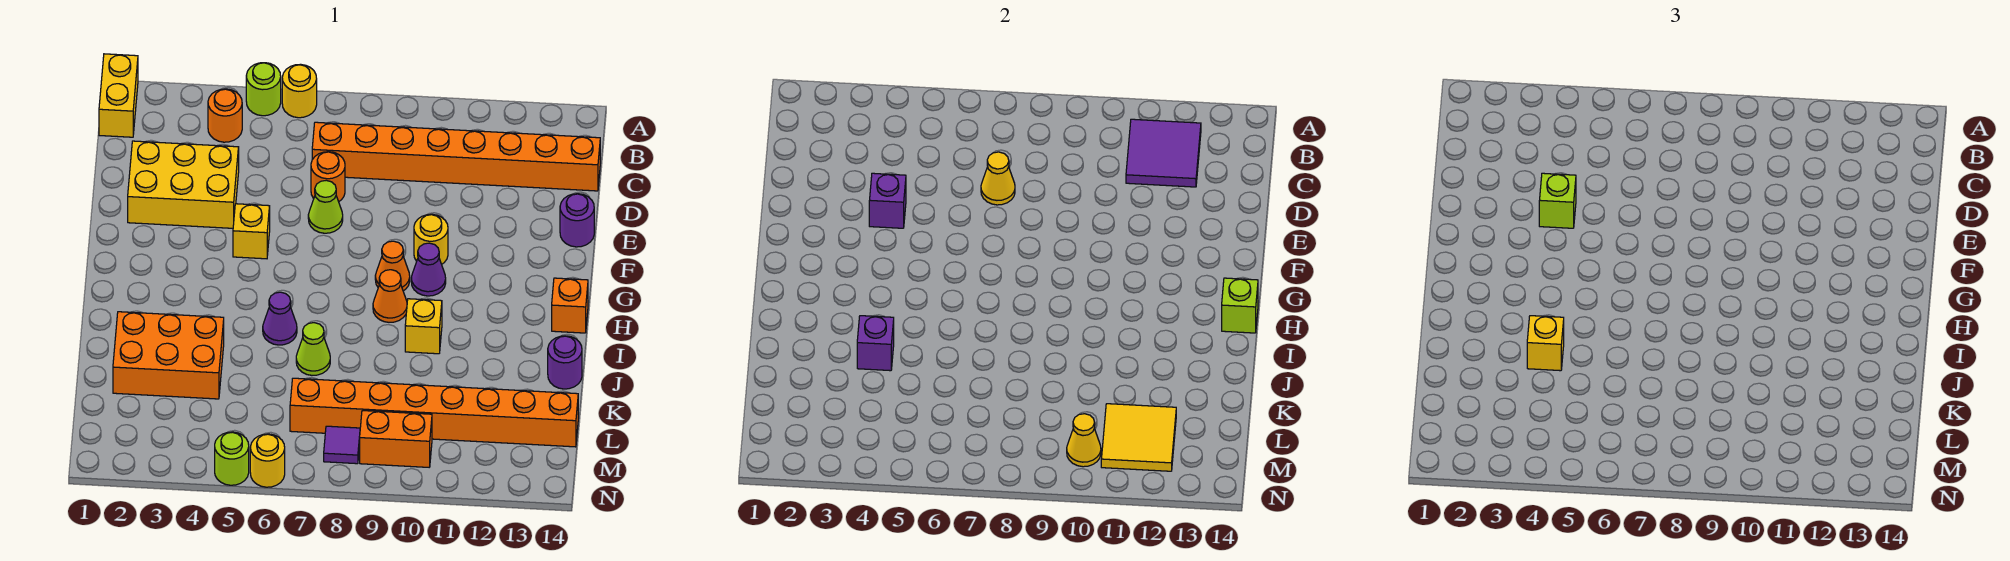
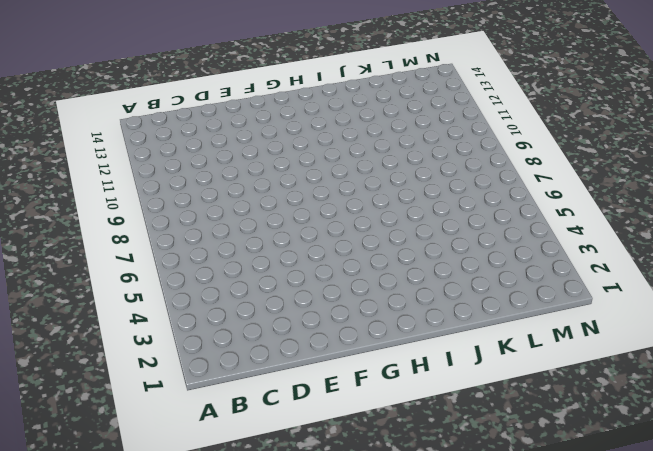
none -> yellow 1x2 brick [99,54,138,137]
none -> lime 1x1 round brick [246,63,281,116]
none -> yellow 1x1 round brick [282,64,317,118]
none -> orange 1x1 round brick [208,89,242,142]

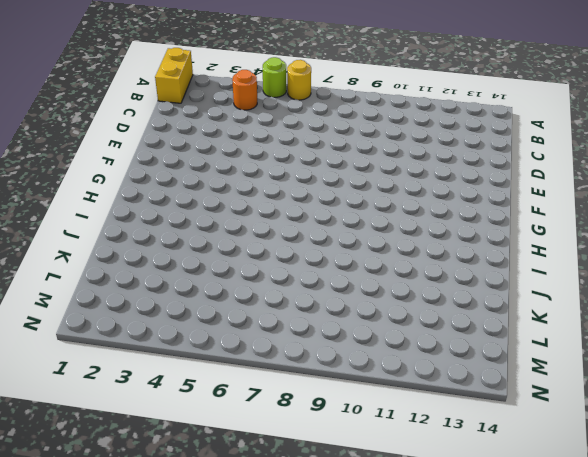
none -> orange 1x8 brick [312,122,600,191]
none -> yellow 2x3 brick [128,141,239,228]
none -> orange 1x1 round brick [311,152,345,202]
none -> lime 1x1 cone [308,180,343,233]

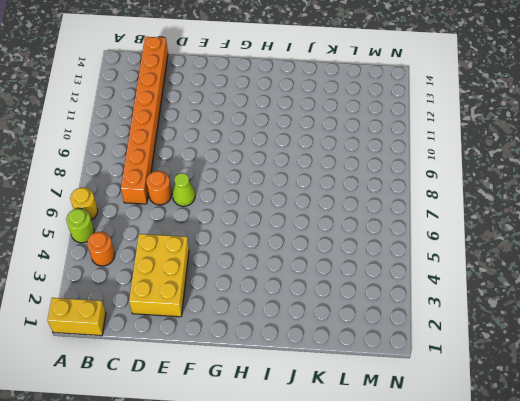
none -> purple 1x1 round brick [560,194,594,247]
none -> yellow 1x1 brick [233,204,270,259]
none -> yellow 1x1 round brick [414,214,448,264]
none -> orange 1x1 cone [375,241,410,291]

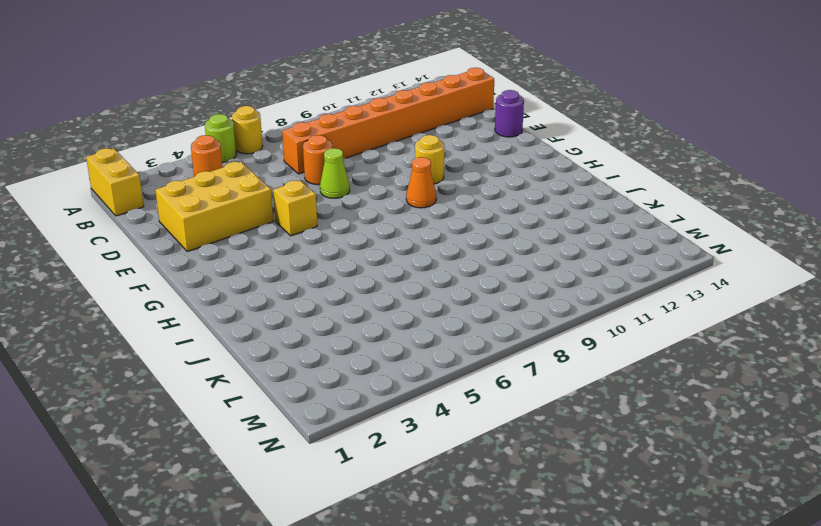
none -> purple 1x1 cone [411,243,446,296]
none -> orange 1x1 cone [373,270,407,322]
none -> orange 1x1 brick [552,278,588,333]
none -> purple 1x1 cone [263,292,297,345]

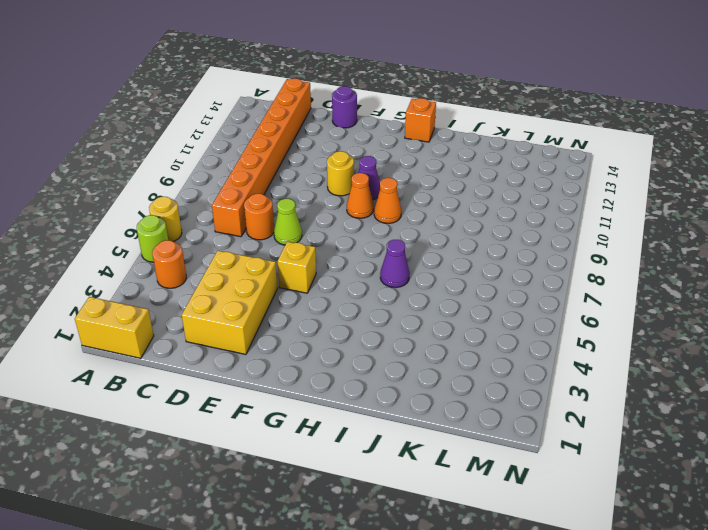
none -> yellow 1x1 brick [405,299,442,354]
none -> orange 2x3 brick [113,312,224,399]
none -> lime 1x1 cone [296,323,330,375]
none -> purple 1x1 round brick [548,336,582,389]

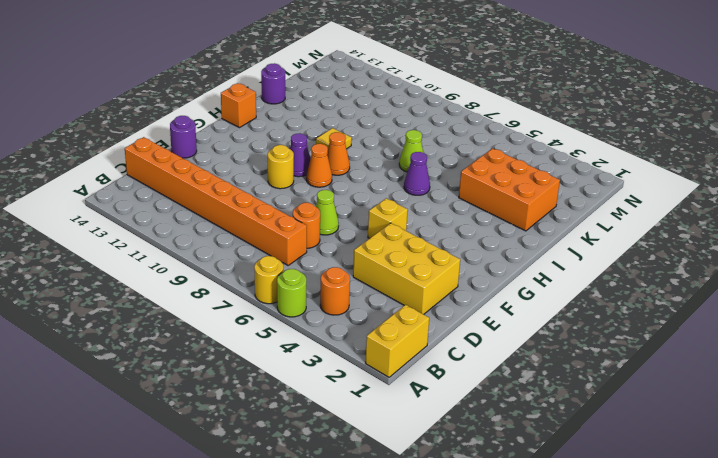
yellow 1x1 tile [316,128,352,149] -> yellow 1x1 brick [405,299,442,354]
none -> orange 1x8 brick [290,378,578,447]
none -> purple 1x1 tile [324,426,360,464]
none -> orange 1x2 brick [360,411,432,467]
none -> lime 1x1 round brick [215,432,249,485]

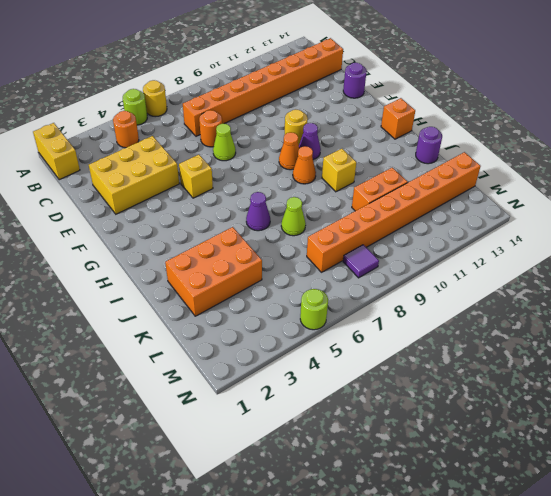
orange 1x2 brick [352,168,408,211] -> orange 1x2 brick moved to [360,411,432,467]
none -> yellow 1x1 round brick [250,434,285,487]
none -> purple 2x2 tile [1126,119,1201,187]
none -> yellow 1x1 cone [981,152,1015,205]
none -> purple 1x1 brick [869,173,906,228]

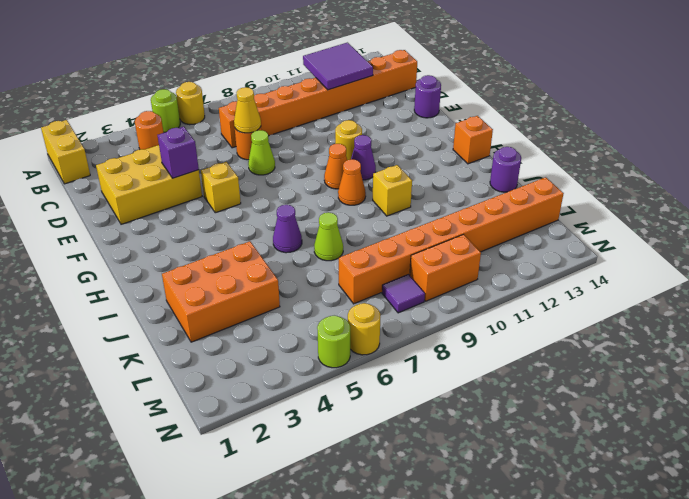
none -> lime 1x1 brick [1222,278,1258,333]
none -> purple 1x1 brick [857,316,894,371]
none -> yellow 2x2 tile [1101,404,1176,471]
none -> yellow 1x1 cone [1067,414,1101,467]

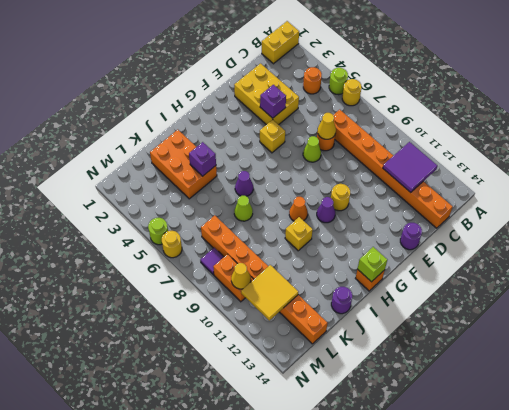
none -> orange 1x1 cone [375,241,410,291]
none -> lime 1x1 brick [1539,173,1576,228]
none -> yellow 1x1 brick [1527,316,1564,371]

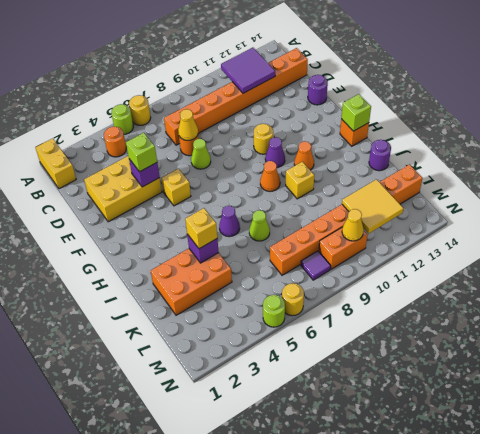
orange 1x1 cone [294,141,314,170] -> orange 1x1 cone moved to [375,241,410,291]

